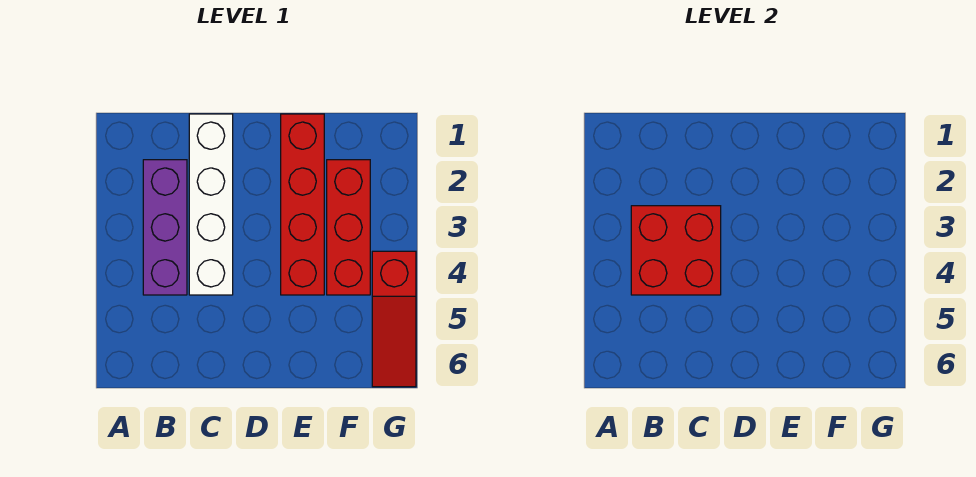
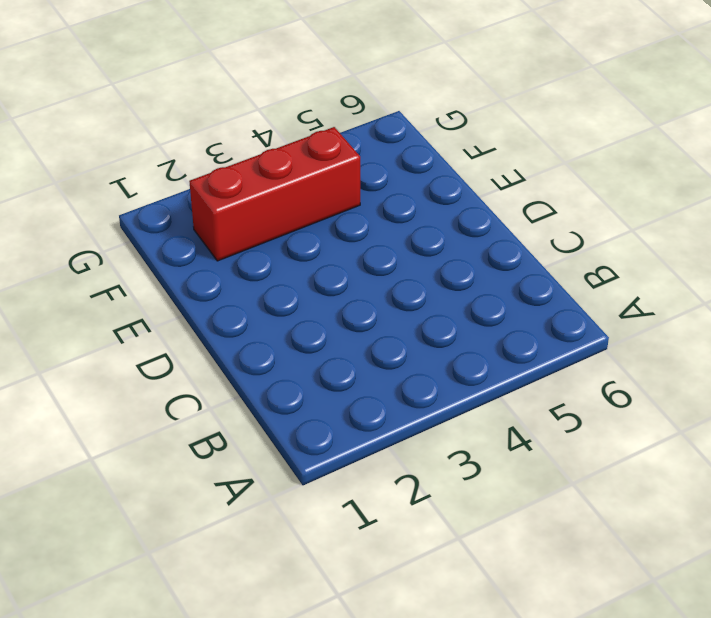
none -> purple 1x3 brick [143,160,187,295]
none -> white 1x4 brick [189,114,233,295]

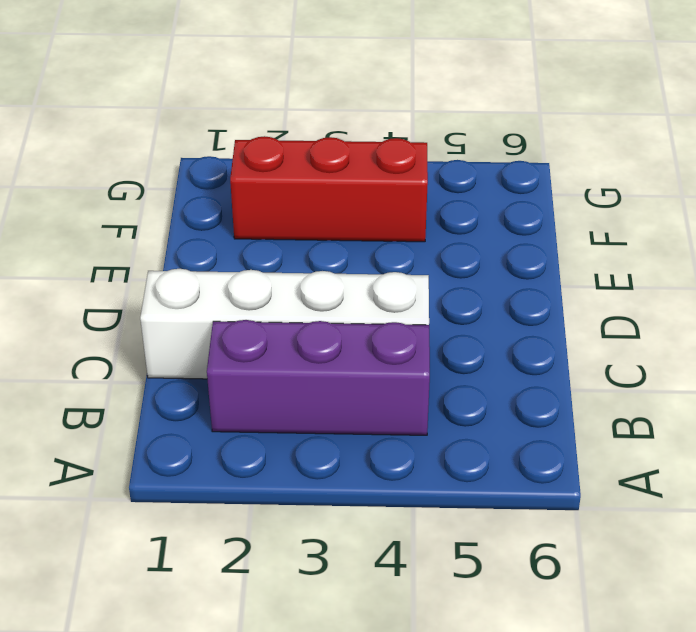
none -> red 1x4 brick [281,114,324,295]
none -> red 1x3 slope [372,251,416,387]

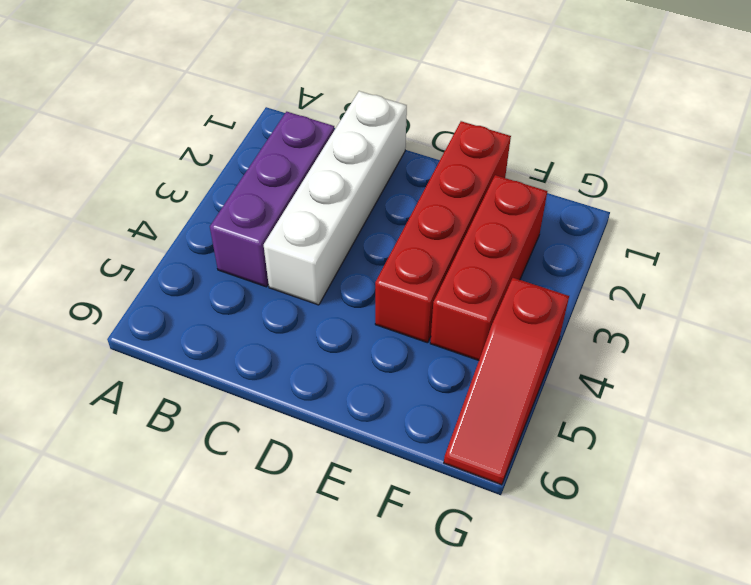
none -> red 2x2 brick [631,206,721,295]

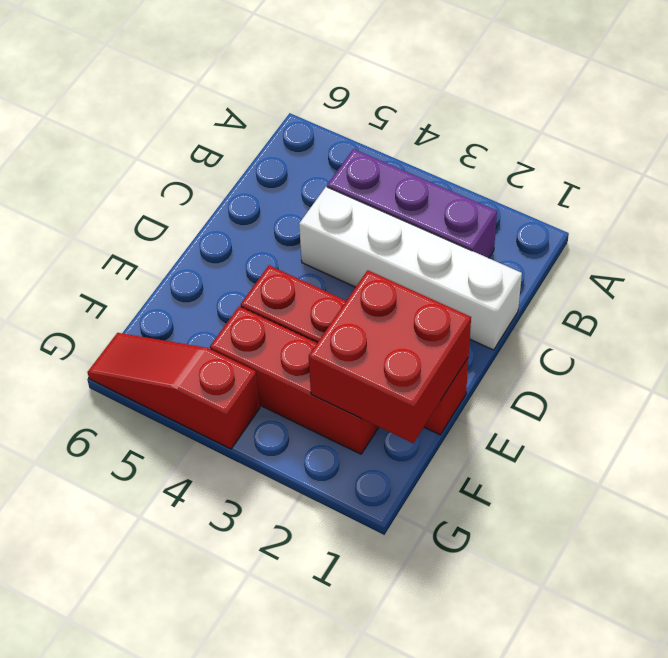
red 2x2 brick [309,270,471,443] -> red 2x2 brick moved to [631,206,721,295]

